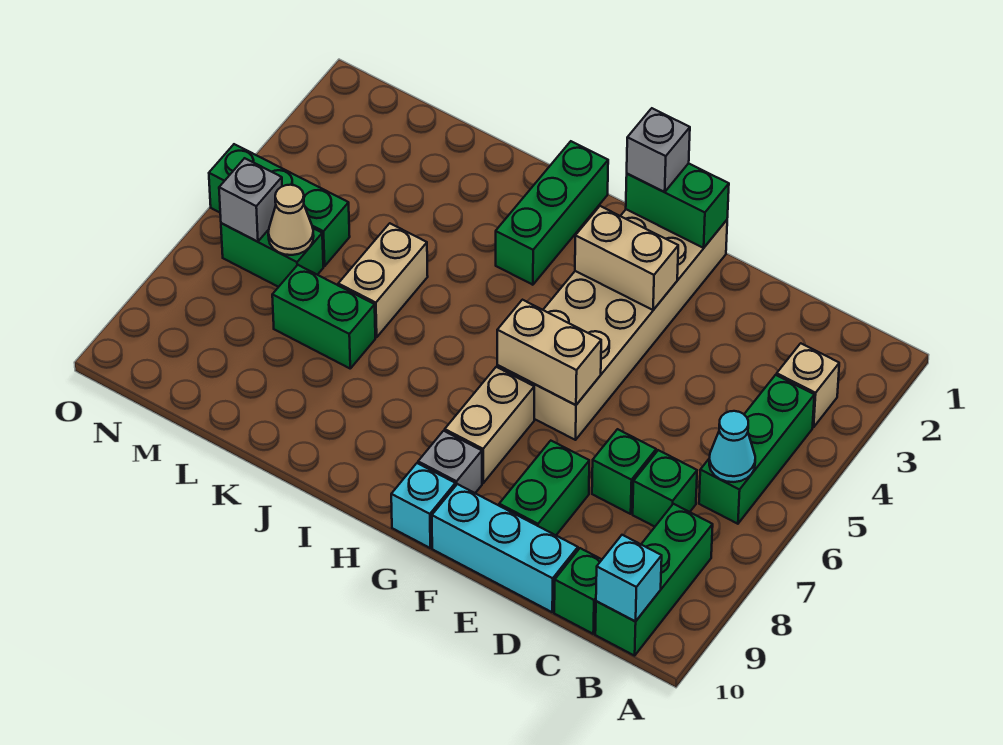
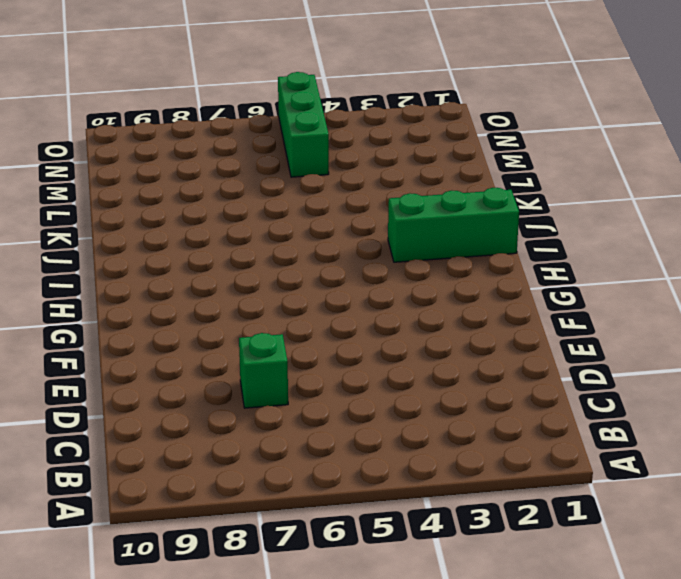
none -> tan 1x1 brick [777,343,839,427]
none -> green 1x3 brick [699,375,814,524]
none -> green 1x3 brick [595,504,713,656]

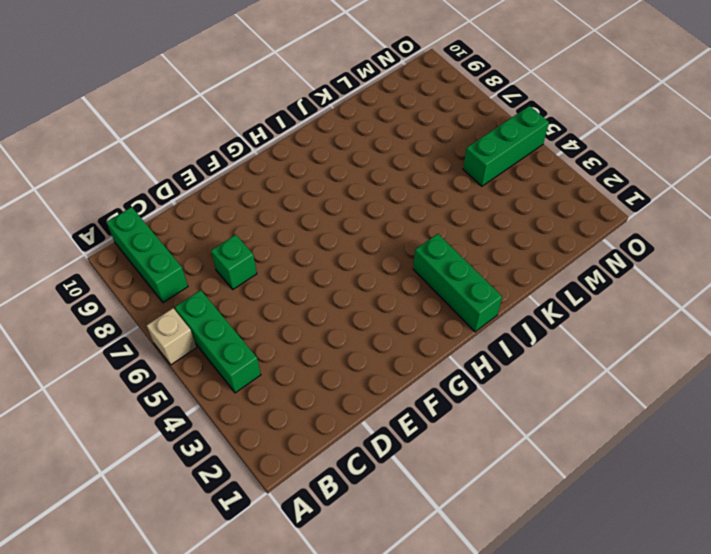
tan 1x1 brick [147,308,197,365] -> tan 1x1 brick moved to [777,343,839,427]
none -> green 1x1 brick [633,450,697,527]
none -> green 1x1 brick [554,548,602,634]
none -> cyan 1x3 brick [432,484,578,612]

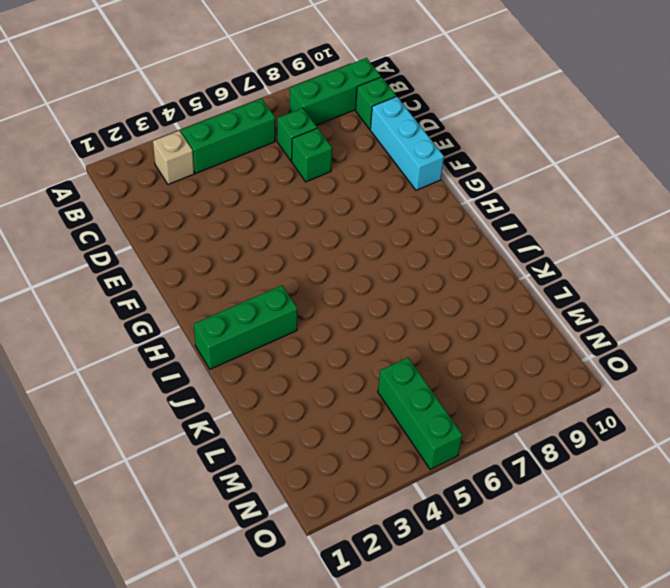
none -> green 1x2 brick [499,441,589,535]
none -> tan 2x6 brick [497,209,727,440]
none -> tan 1x2 brick [445,367,534,483]

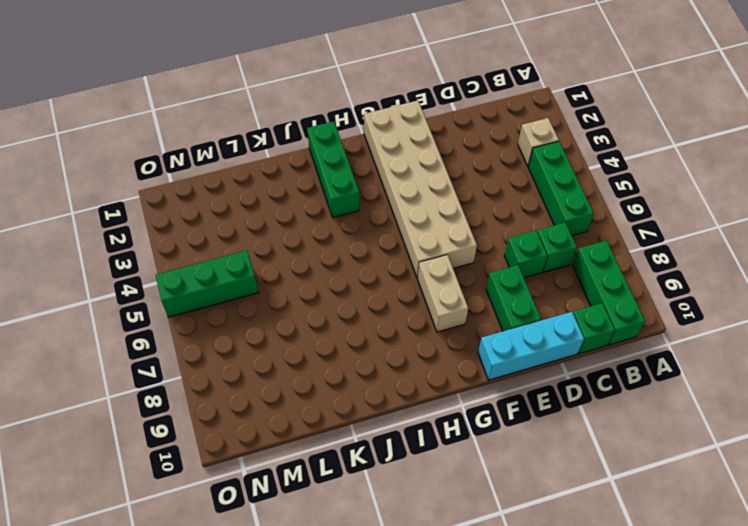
none -> grey 1x1 brick [418,431,482,493]
none -> cyan 1x1 brick [391,463,455,548]
none -> tan 1x2 brick [338,223,428,337]

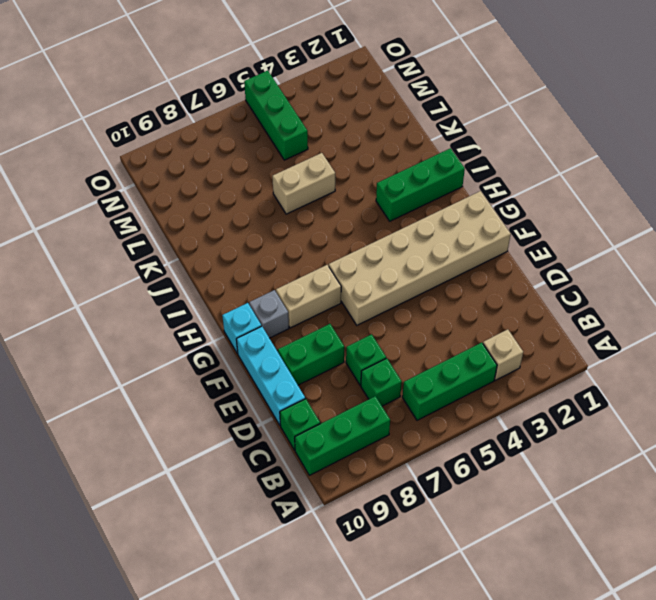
none -> green 1x2 brick [272,265,375,368]
none -> green 1x2 brick [221,223,323,287]
none -> cyan 1x1 cone [709,411,755,482]

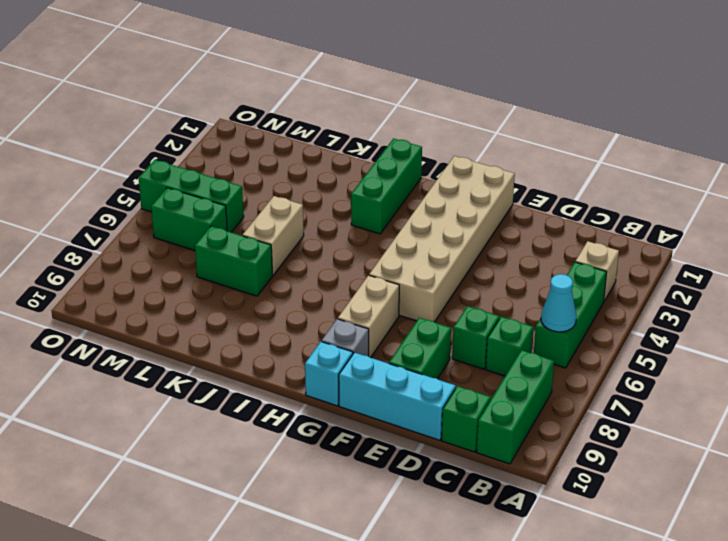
none -> cyan 1x1 brick [596,535,662,622]
none -> green 1x2 brick [626,163,729,248]
none -> tan 1x2 brick [575,206,678,310]

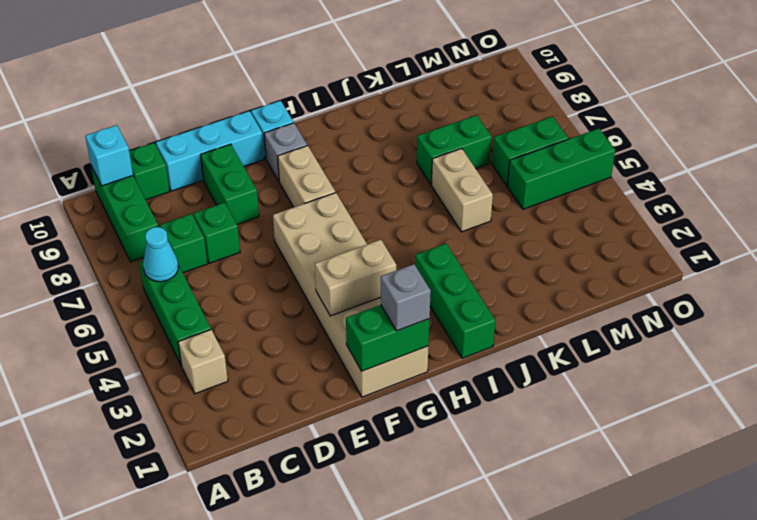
none -> tan 1x2 brick [497,300,601,405]
none -> tan 1x1 cone [268,185,314,255]
none -> grey 1x1 brick [219,158,282,242]

